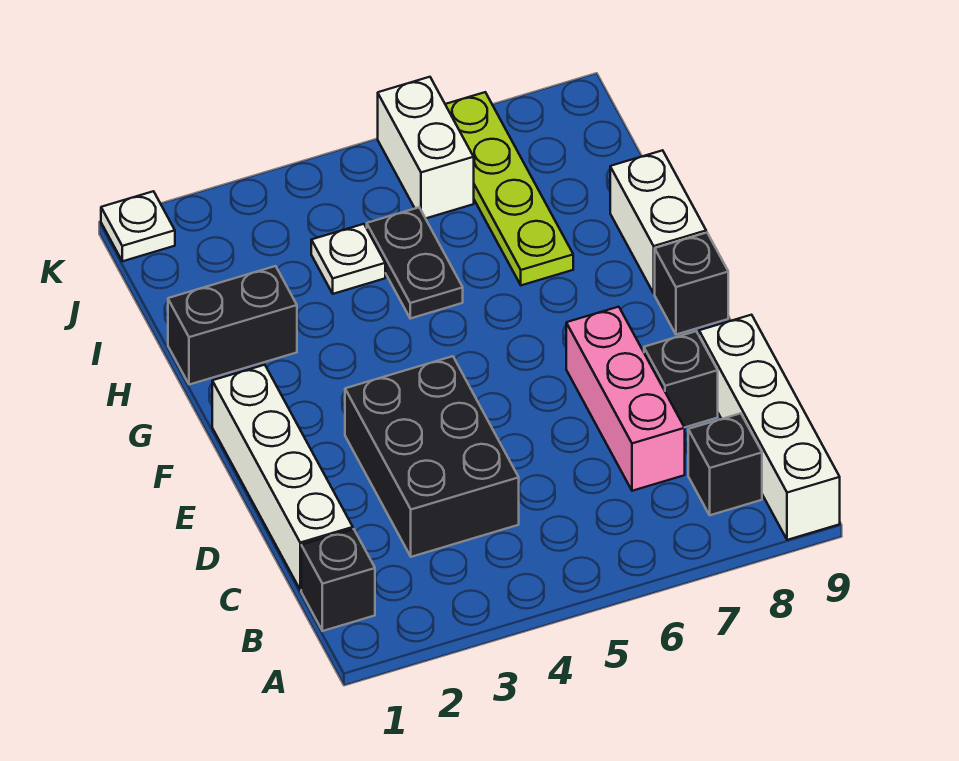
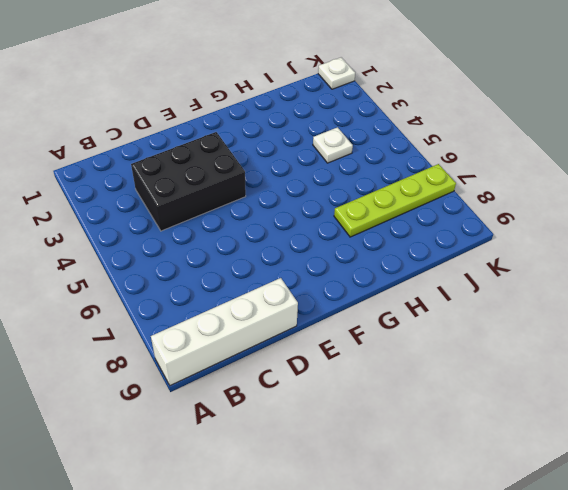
none -> black 1x1 brick [301,529,375,631]
none -> black 1x1 brick [688,413,762,515]
none -> white 1x4 brick [212,365,353,590]

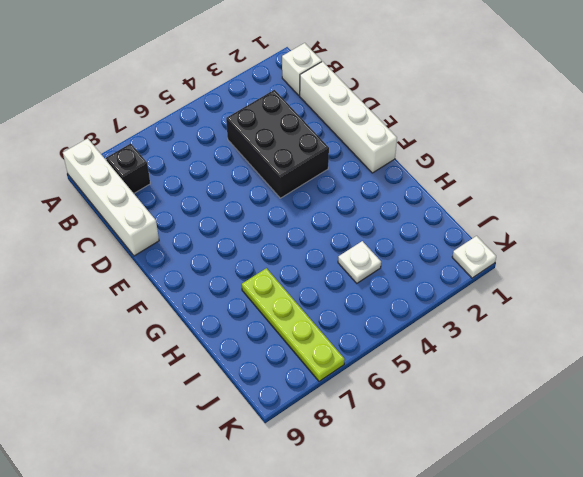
white 1x1 brick [282,43,322,96] -> black 1x1 brick [301,529,375,631]
none -> pink 1x3 brick [566,307,685,491]
none -> black 1x1 brick [644,331,718,427]
none -> black 1x1 brick [655,233,728,334]

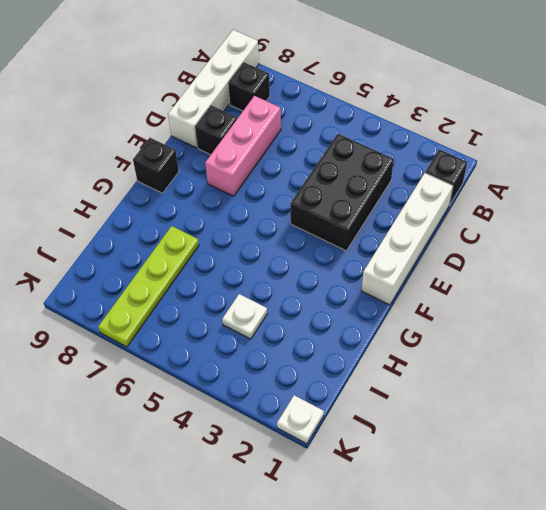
none -> white 1x2 brick [610,150,706,293]
none -> black 1x2 brick [168,266,297,385]
none -> black 1x2 plate [367,208,463,318]

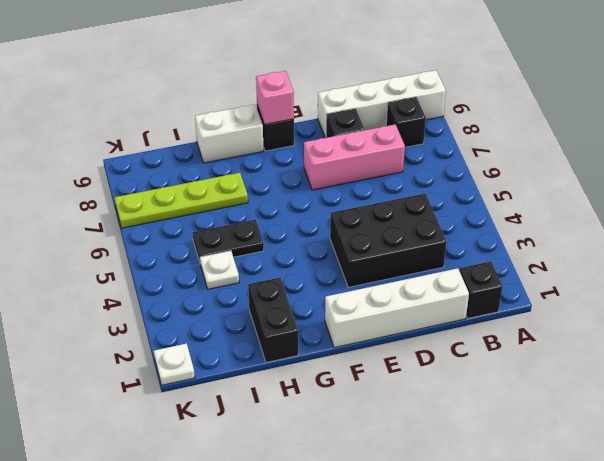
pink 1x1 brick [256,71,294,124] -> none
none -> white 1x2 brick [378,77,474,218]

